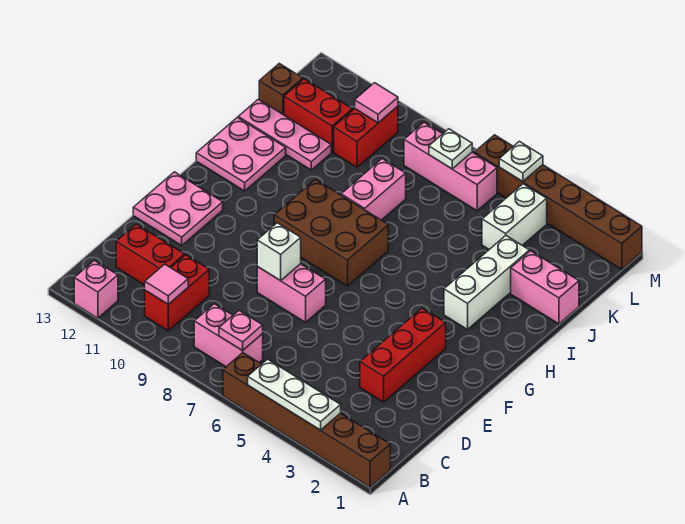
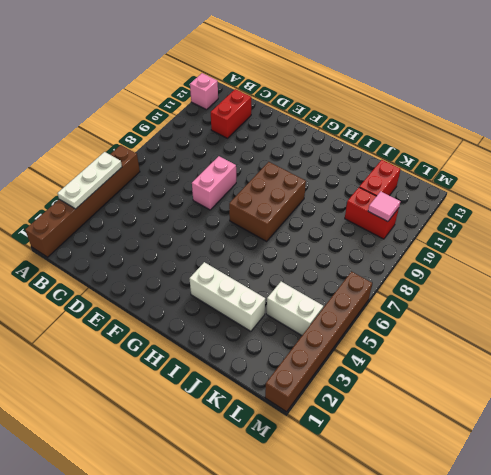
none -> pink 1x2 brick [194,304,263,367]
none -> red 1x2 brick [145,255,209,331]
none -> red 1x3 brick [360,308,446,402]

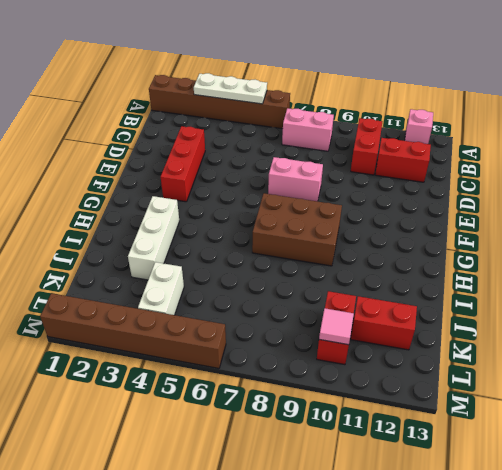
none -> pink 2x2 plate [133,172,223,245]
none -> pink 2x2 plate [196,117,286,191]
none -> pink 1x2 brick [341,159,406,220]

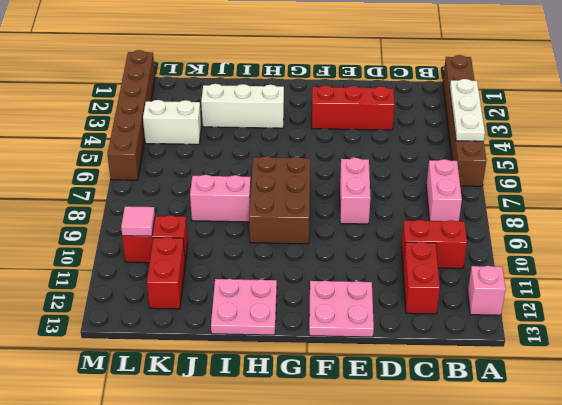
none -> pink 1x2 brick [511,251,579,324]
none -> pink 1x3 plate [238,99,331,170]
none -> brown 1x1 brick [259,63,303,115]

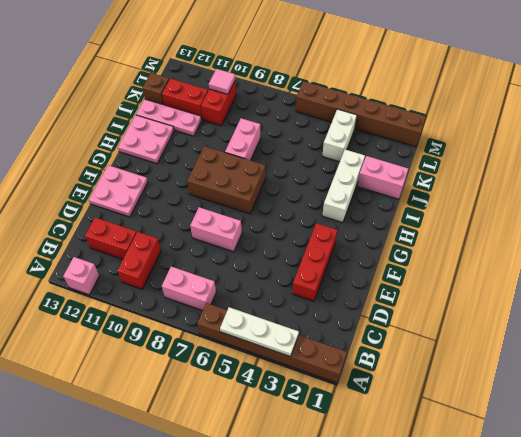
none -> pink 1x3 brick [404,122,497,211]
none -> pink 1x1 plate [219,310,263,351]
none -> pink 1x1 tile [145,264,188,304]

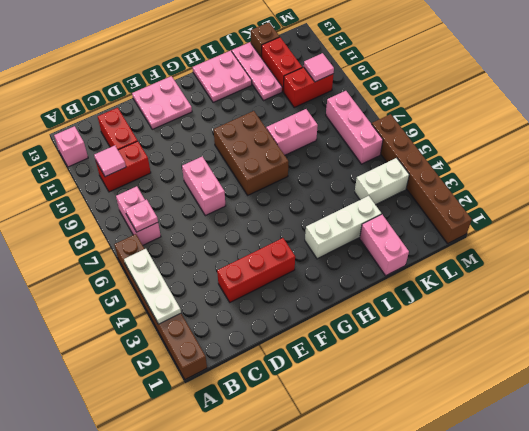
none -> white 1x1 brick [257,223,301,281]
none -> white 1x1 plate [429,129,472,169]
none -> white 1x1 plate [499,141,543,182]

